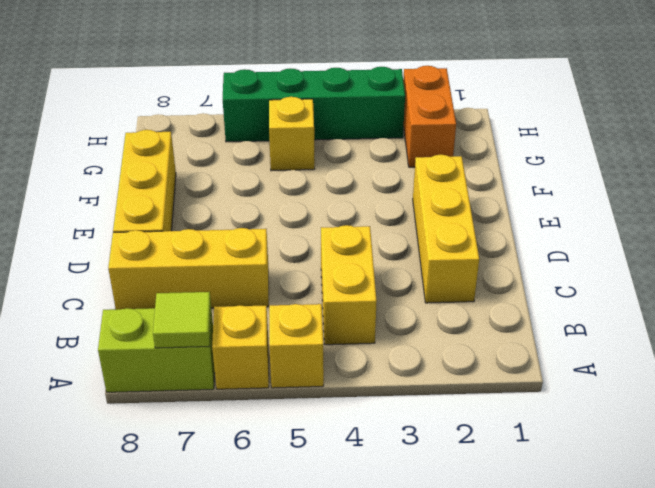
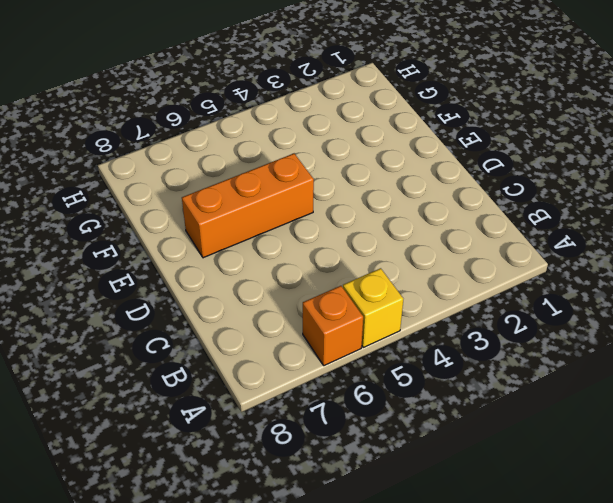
orange 1x1 brick [303,286,363,366] -> yellow 1x1 brick [212,305,269,389]
orange 1x3 brick [182,154,314,258] -> none
none -> lime 1x2 brick [98,308,215,392]
none -> yellow 1x2 brick [321,225,377,345]

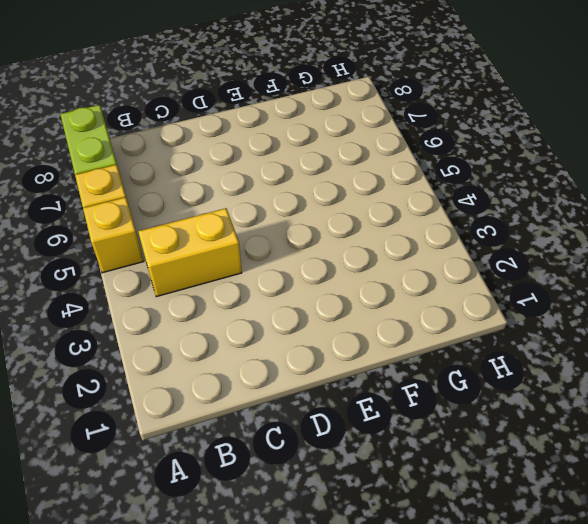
none -> yellow 1x3 brick [413,155,479,303]
none -> yellow 1x3 brick [108,228,269,309]

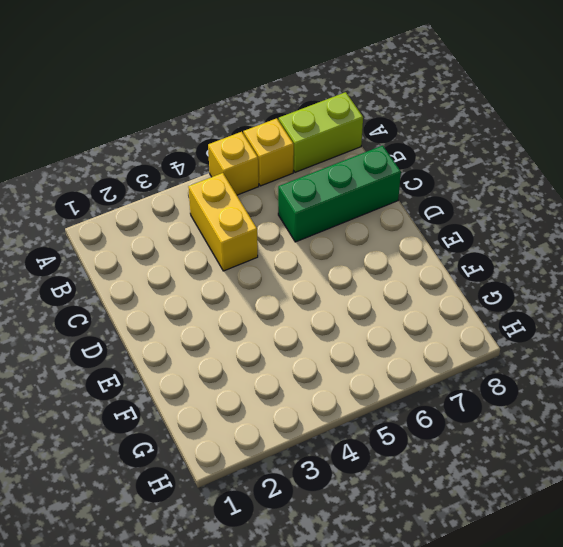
green 1x3 brick [278,145,401,242] -> yellow 1x3 brick [108,228,269,309]
none -> yellow 1x3 brick [413,155,479,303]
none -> yellow 1x3 brick [113,130,176,232]

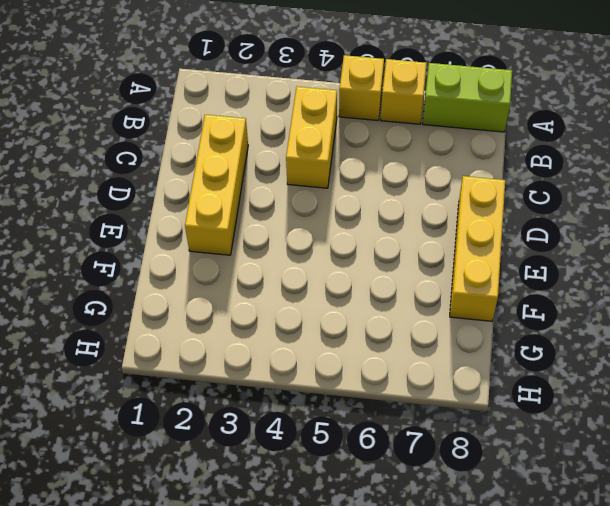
none -> yellow 1x3 brick [108,228,269,309]
none -> orange 1x2 brick [403,66,456,167]

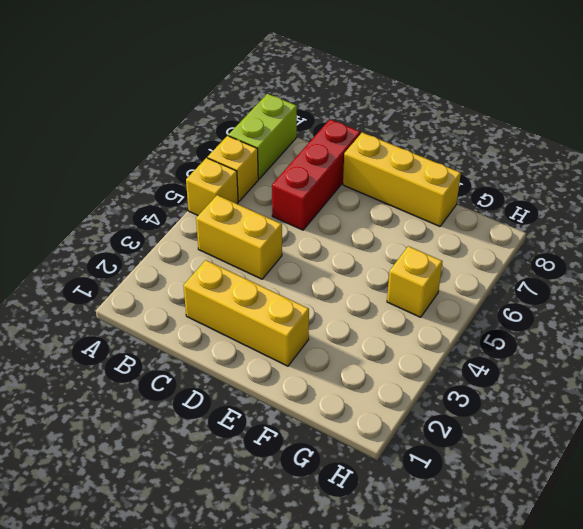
red 1x3 brick [272,119,360,230] -> yellow 1x3 brick [108,228,269,309]
none -> orange 1x2 brick [403,66,456,167]
none -> green 1x4 brick [223,67,405,142]

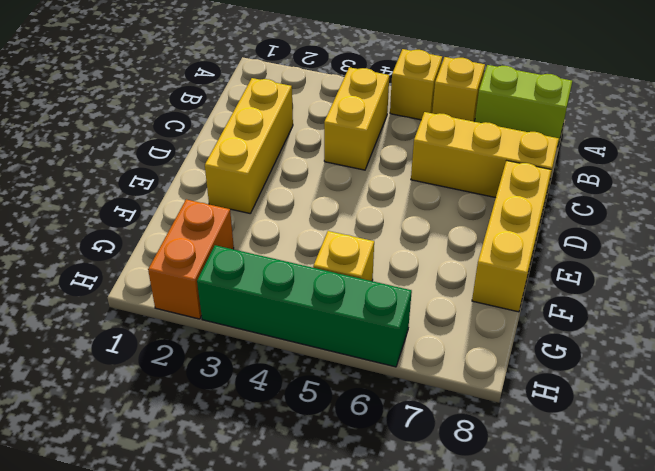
none -> lime 1x1 tile [153,292,211,348]

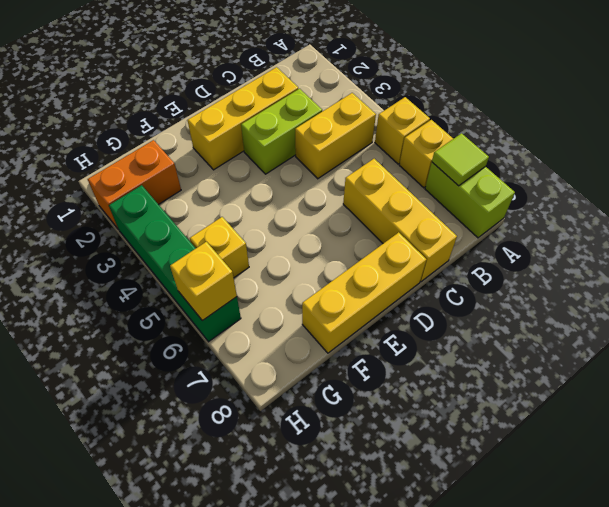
lime 1x2 brick [241,89,322,174] -> none
yellow 1x1 brick [170,242,237,321] -> none

